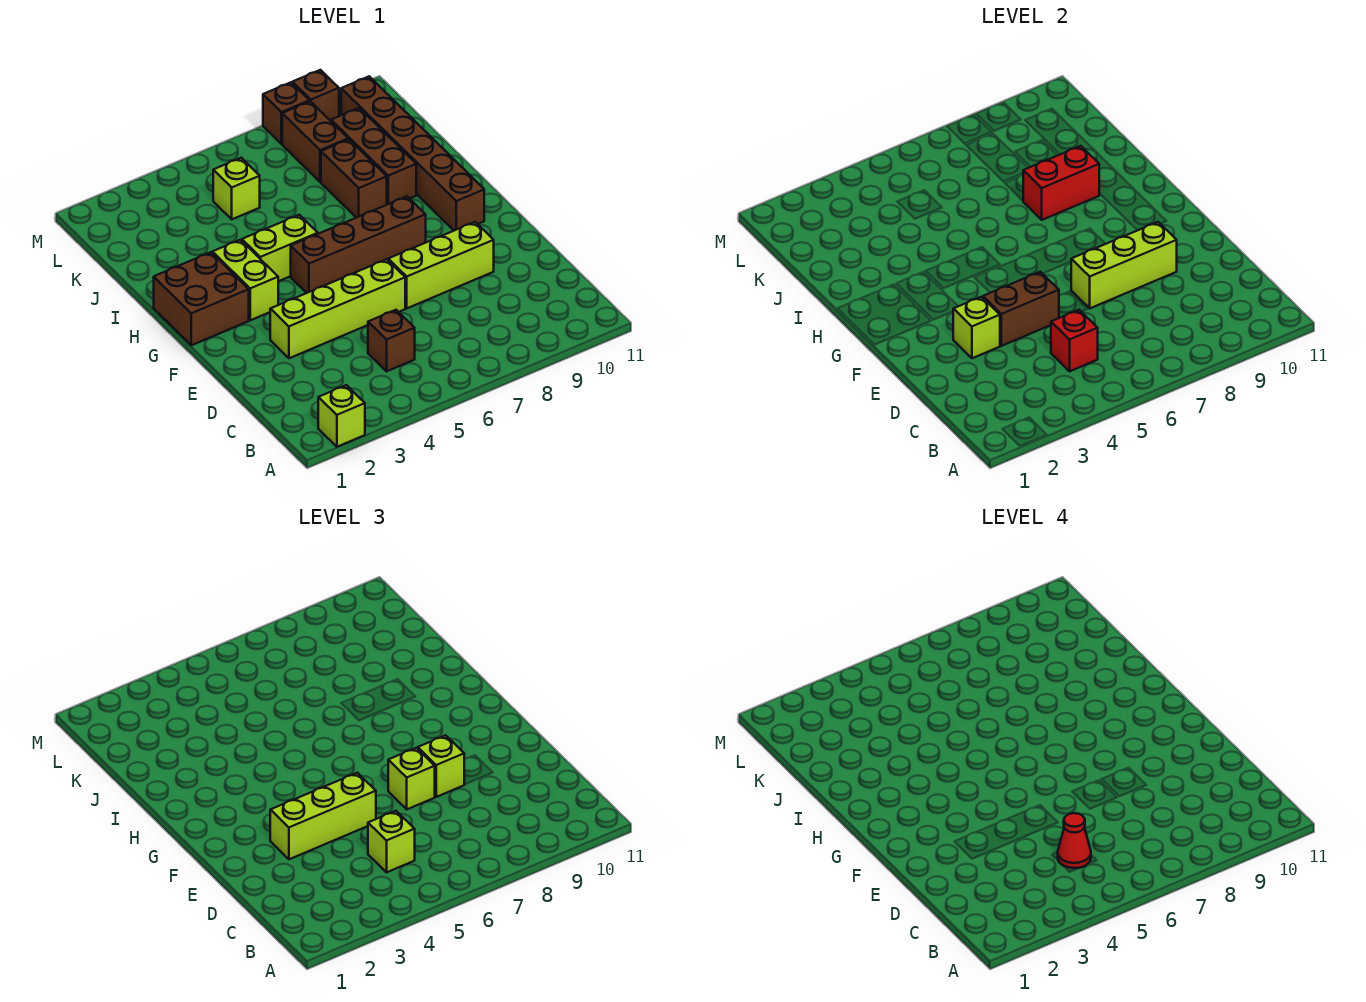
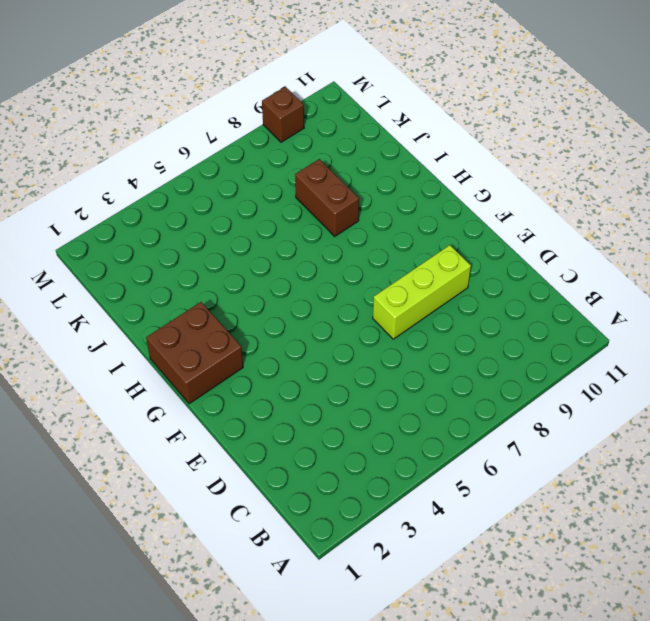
none -> lime 1x1 brick [318,385,365,447]
none -> brown 1x1 brick [368,310,415,371]
none -> lime 1x4 brick [270,259,405,358]

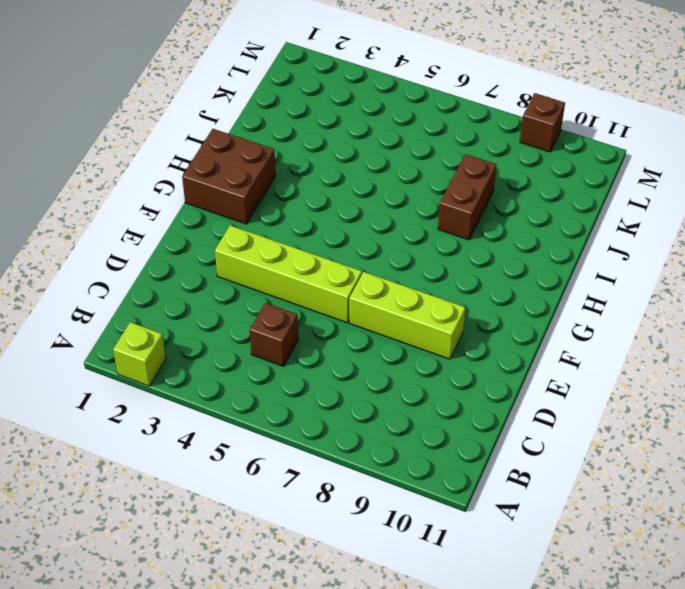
none -> lime 1x2 brick [212,240,278,320]
none -> brown 1x4 brick [291,196,426,293]
none -> brown 1x6 brick [341,76,484,231]

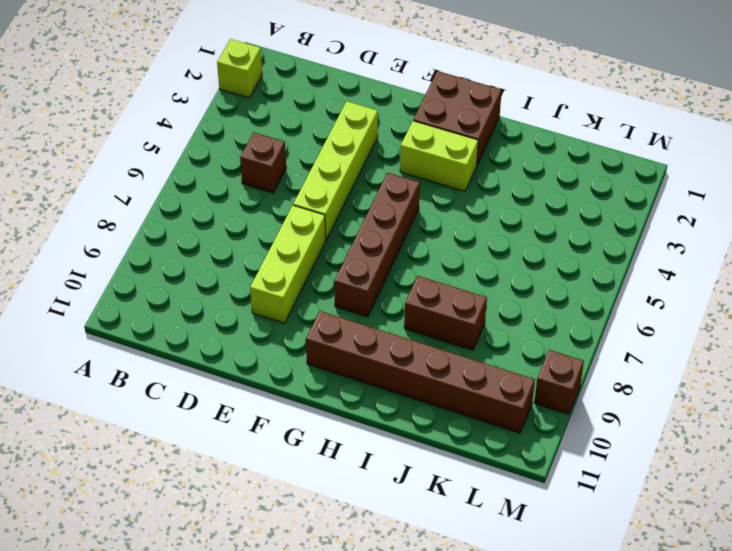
none -> lime 1x2 brick [242,215,318,281]
none -> brown 1x3 brick [331,108,416,205]
none -> lime 1x1 brick [213,158,260,219]

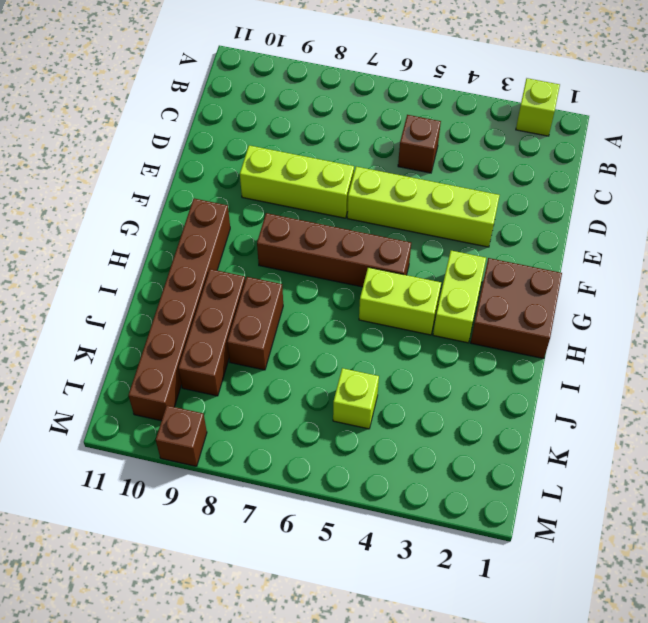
none -> brown 1x2 brick [282,101,348,182]
none -> brown 1x1 brick [263,82,309,144]
none -> red 1x1 brick [1051,310,1098,371]

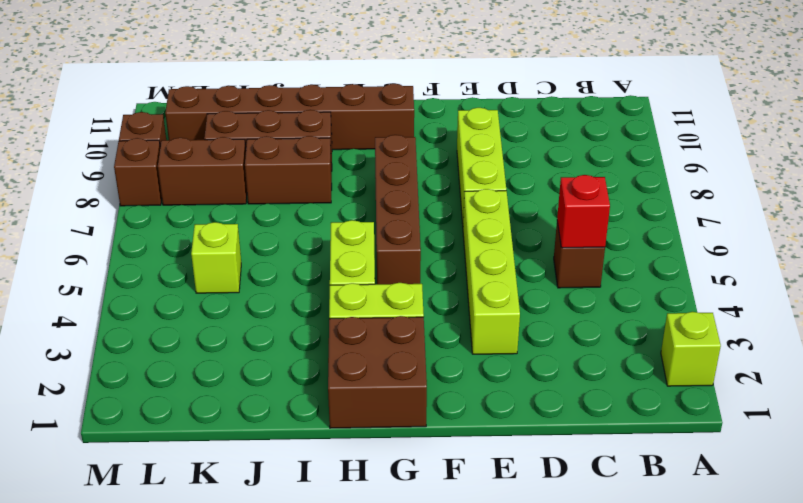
none -> lime 1x1 brick [953,297,1000,358]
none -> brown 1x2 brick [983,272,1059,346]
none -> lime 1x3 brick [1071,222,1177,308]

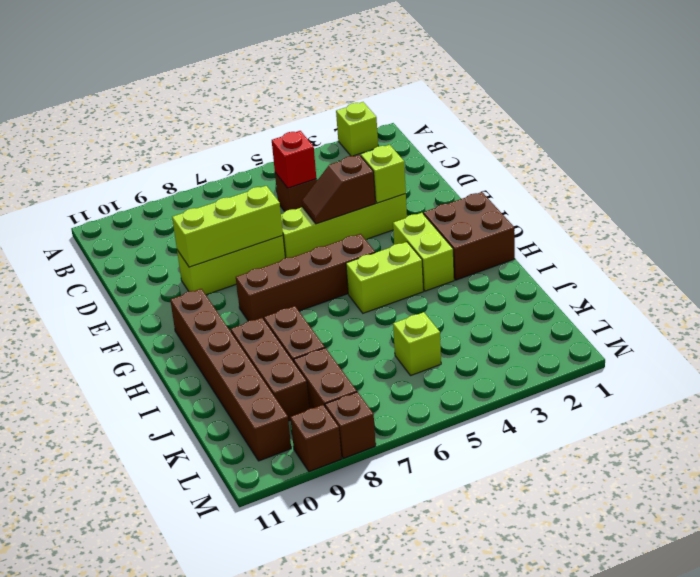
brown 1x2 slope [302,155,376,224] -> brown 1x2 brick [983,272,1059,346]
none -> red 1x2 brick [1023,146,1099,220]
none -> lime 1x1 brick [368,811,415,872]
none -> lime 1x3 brick [270,773,376,859]

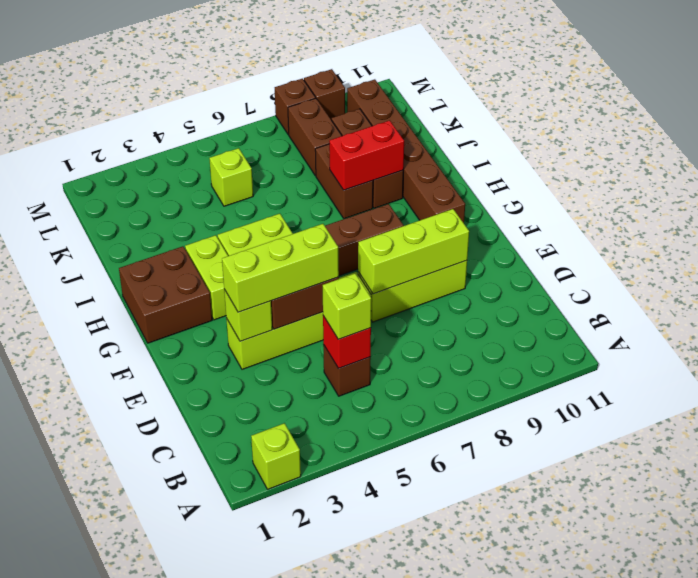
none -> lime 1x1 brick [388,748,435,809]
none -> lime 1x1 brick [418,735,465,797]
none -> red 1x1 cone [1058,813,1091,868]

